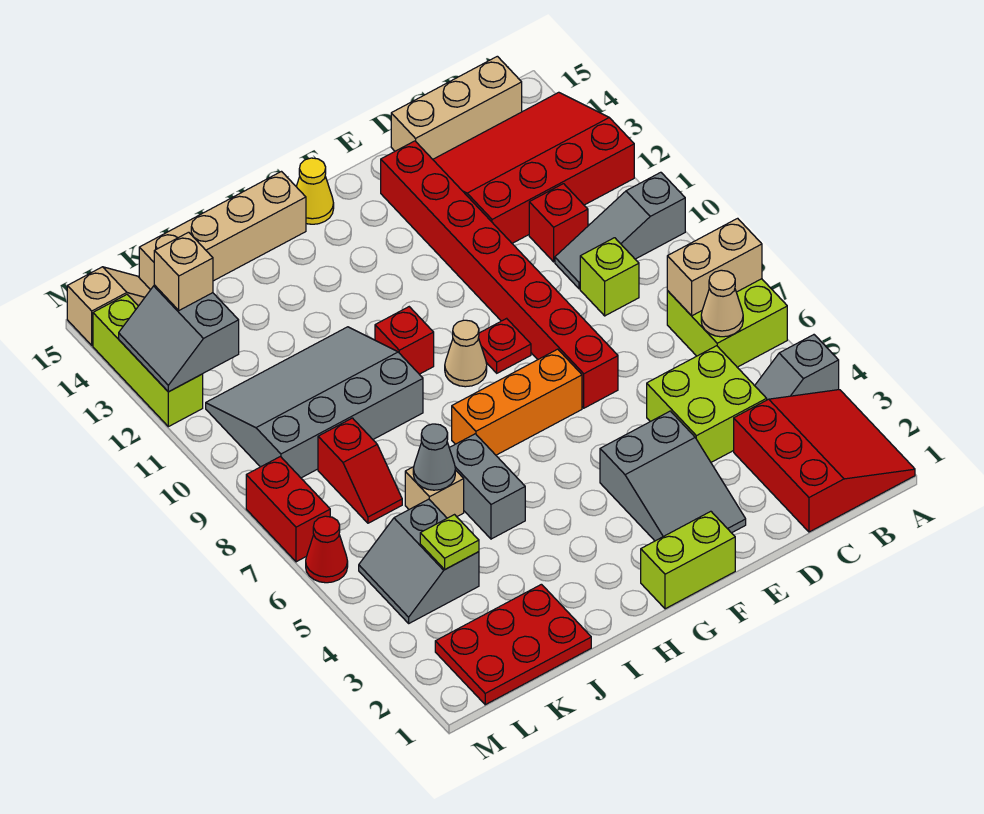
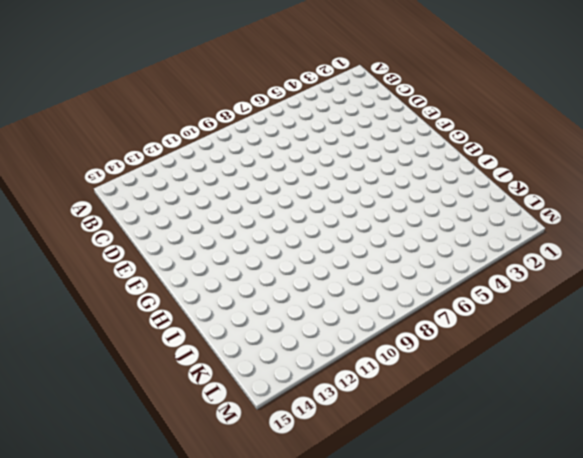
none -> red 3x3 slope [734,390,915,532]
none -> grey 1x2 slope [755,335,839,400]
none -> lime 2x2 brick [667,279,787,367]
none -> grey 1x3 slope [555,172,685,289]

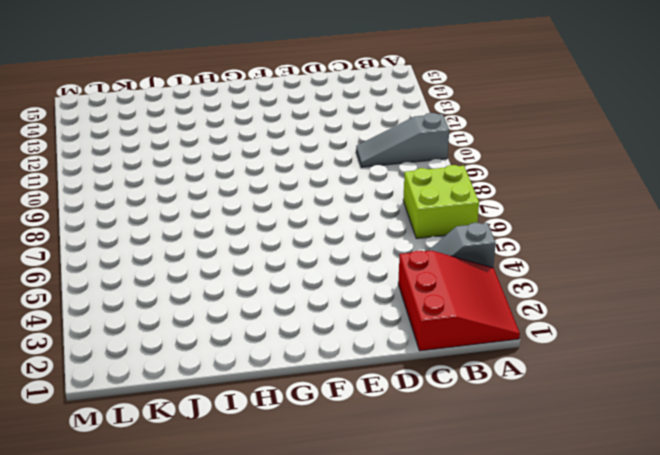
none -> red 3x4 slope [433,92,634,243]
none -> tan 1x3 brick [391,56,522,159]
none -> lime 2x2 brick [647,346,767,462]
none -> lime 1x1 brick [580,238,639,316]

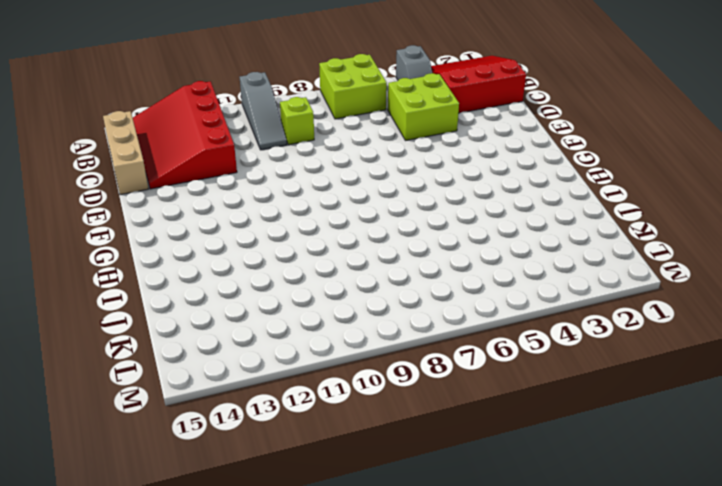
none -> red 1x1 brick [529,184,588,262]
none -> grey 2x3 slope [600,411,746,541]
none -> red 1x8 brick [381,141,618,408]
none -> lime 1x2 brick [641,511,735,609]

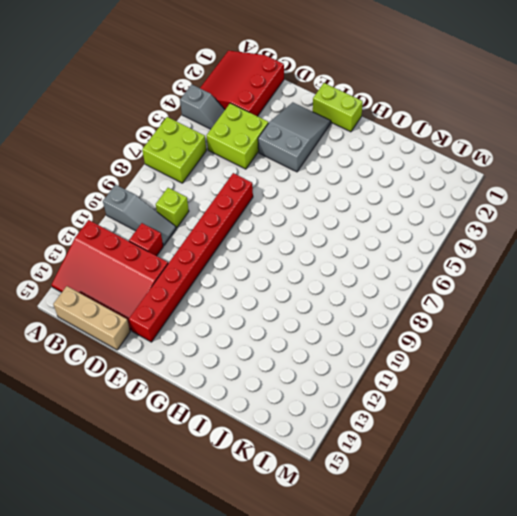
none -> orange 1x3 brick [452,349,582,455]
none -> red 1x1 plate [479,318,531,373]
none -> tan 1x1 cone [445,320,487,387]
none -> yellow 1x1 cone [296,158,334,224]

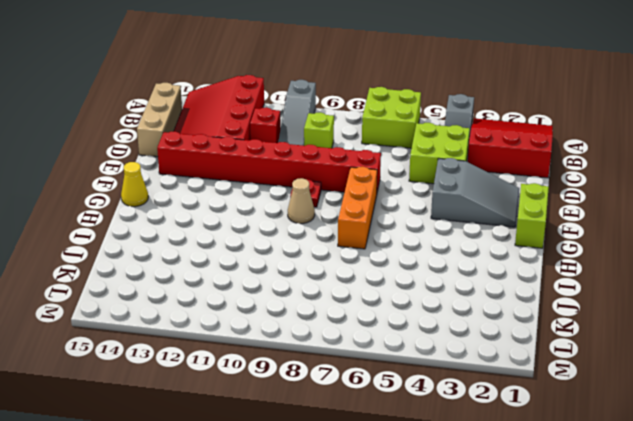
none -> red 1x1 brick [375,307,434,374]
none -> tan 1x4 brick [139,172,306,290]
none -> grey 1x2 brick [449,434,525,539]
none -> grey 3x4 slope [206,327,423,478]

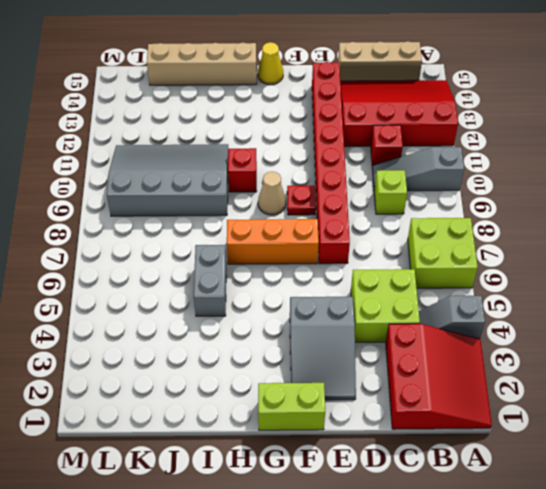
none -> red 2x3 plate [435,584,591,705]
none -> tan 1x1 brick [405,467,464,518]
none -> grey 2x2 slope [359,499,479,623]
none -> red 1x2 slope [318,418,402,523]

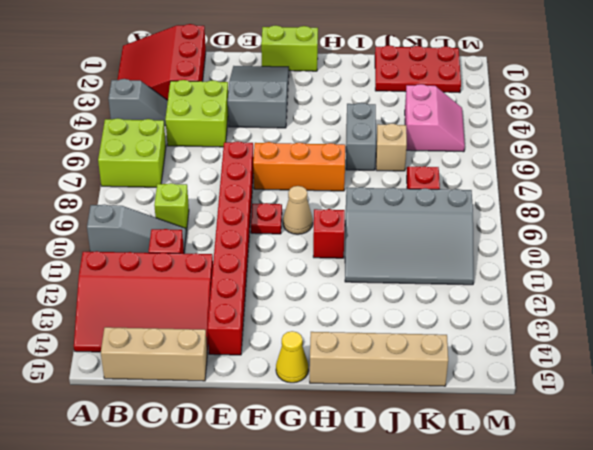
pink 2x2 slope [405,84,465,152] -> grey 2x2 slope [359,499,479,623]
none -> tan 1x2 slope [67,267,150,345]
none -> red 1x1 cone [306,516,348,583]
none -> red 1x2 brick [246,457,330,562]
none -> lime 1x3 brick [93,295,203,427]

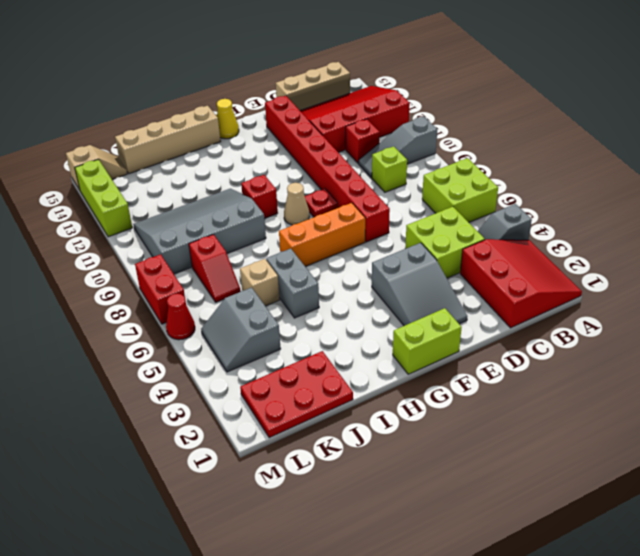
none -> tan 1x2 brick [667,218,762,316]
none -> tan 1x1 cone [701,270,743,337]
none -> grey 1x1 cone [413,424,455,490]
none -> lime 1x1 plate [420,515,479,569]

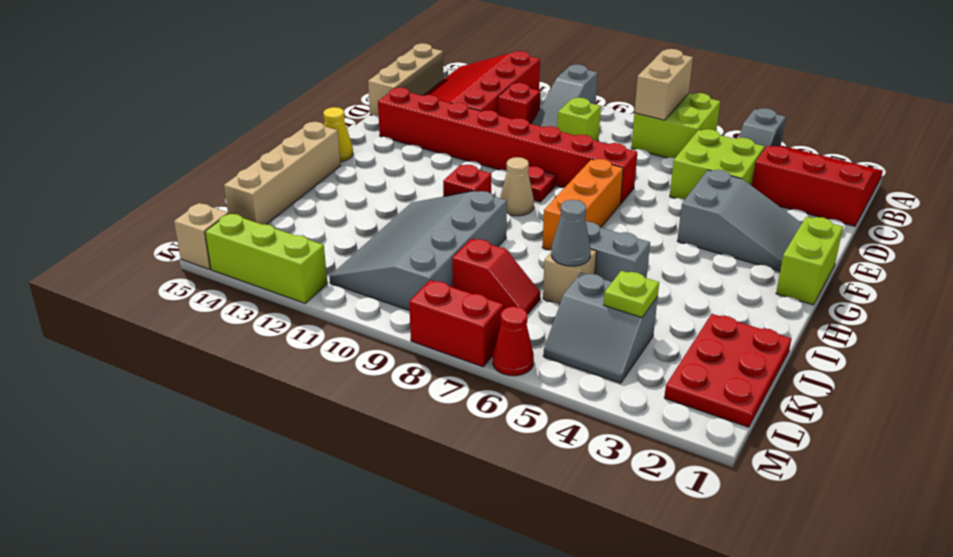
none -> tan 1x1 cone [701,270,743,337]
none -> grey 2x2 slope [119,285,239,392]
none -> tan 1x1 brick [154,232,213,310]

